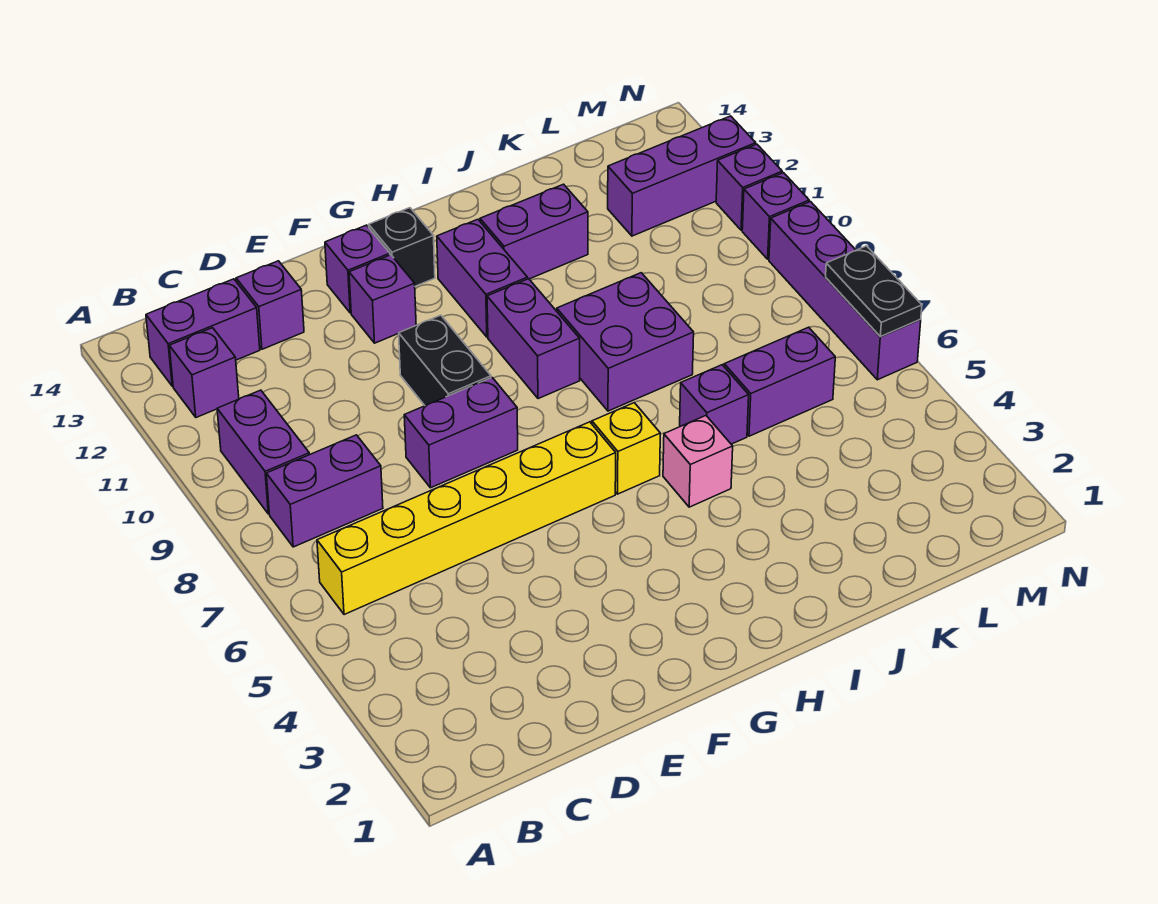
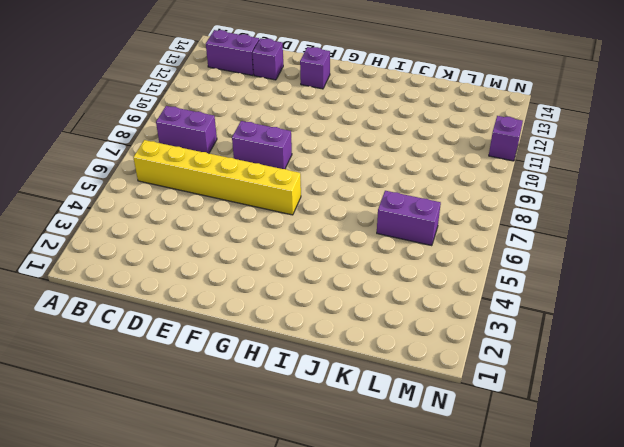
none -> purple 1x2 brick [217,390,309,514]
none -> purple 1x1 brick [169,328,239,417]
none -> black 1x2 brick [399,315,491,406]

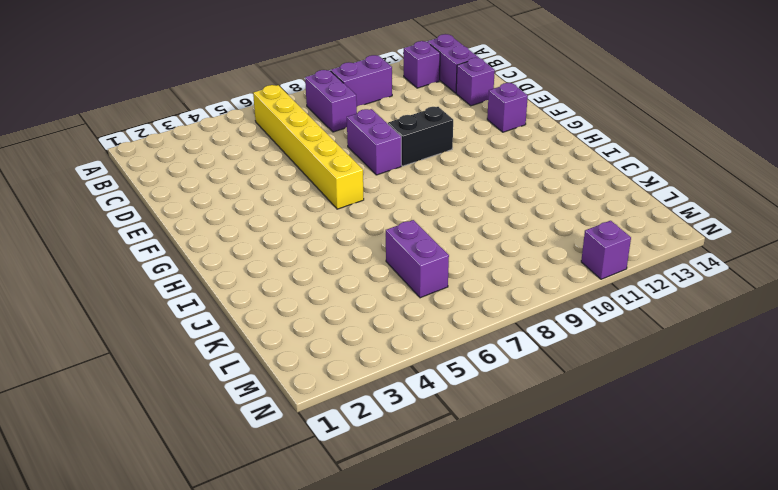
none -> purple 1x1 brick [349,255,416,343]
none -> black 1x1 brick [369,208,435,286]
none -> yellow 1x1 brick [592,403,660,494]

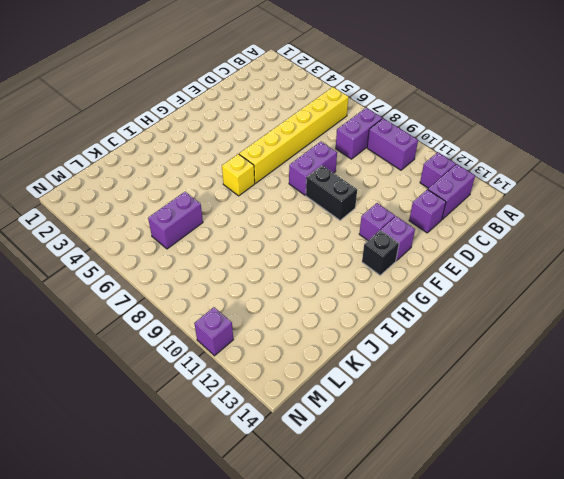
none -> purple 1x2 brick [487,279,580,399]
none -> purple 1x2 brick [437,219,528,337]
none -> pink 1x1 brick [663,416,733,507]

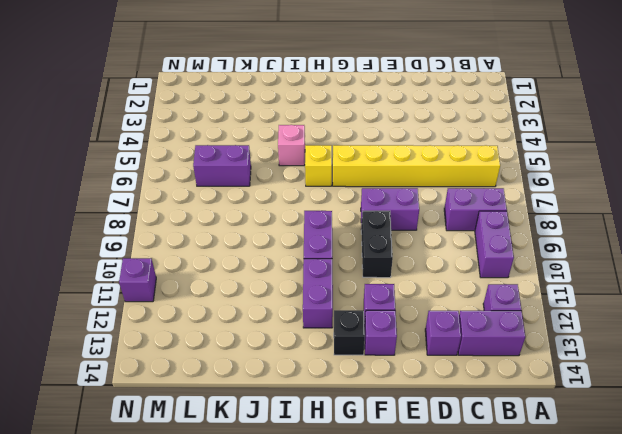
none -> purple 2x2 brick [557,273,694,411]
none -> purple 1x2 brick [480,184,588,279]
none -> purple 1x1 brick [680,365,749,444]

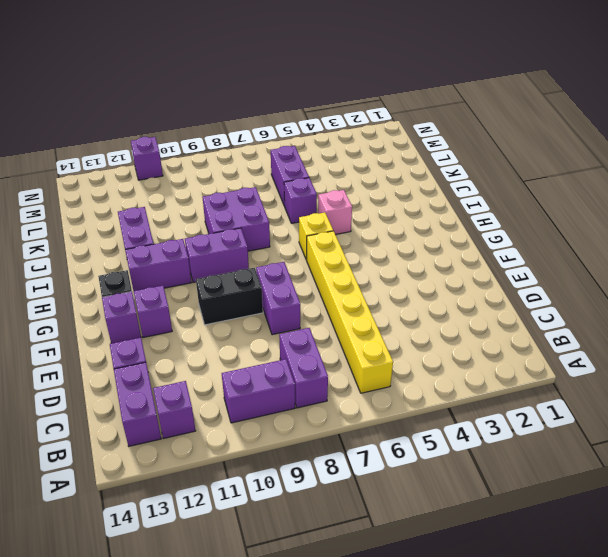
none -> purple 1x3 brick [608,116,756,236]
none -> purple 1x4 brick [769,202,921,380]
none -> purple 1x1 brick [742,173,809,259]

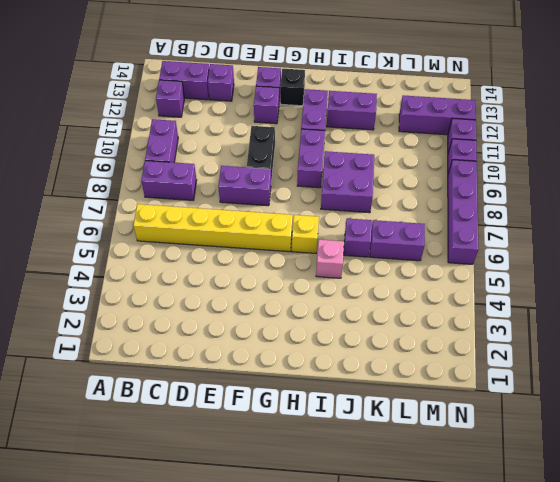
none -> black 1x2 plate [826,246,922,337]

